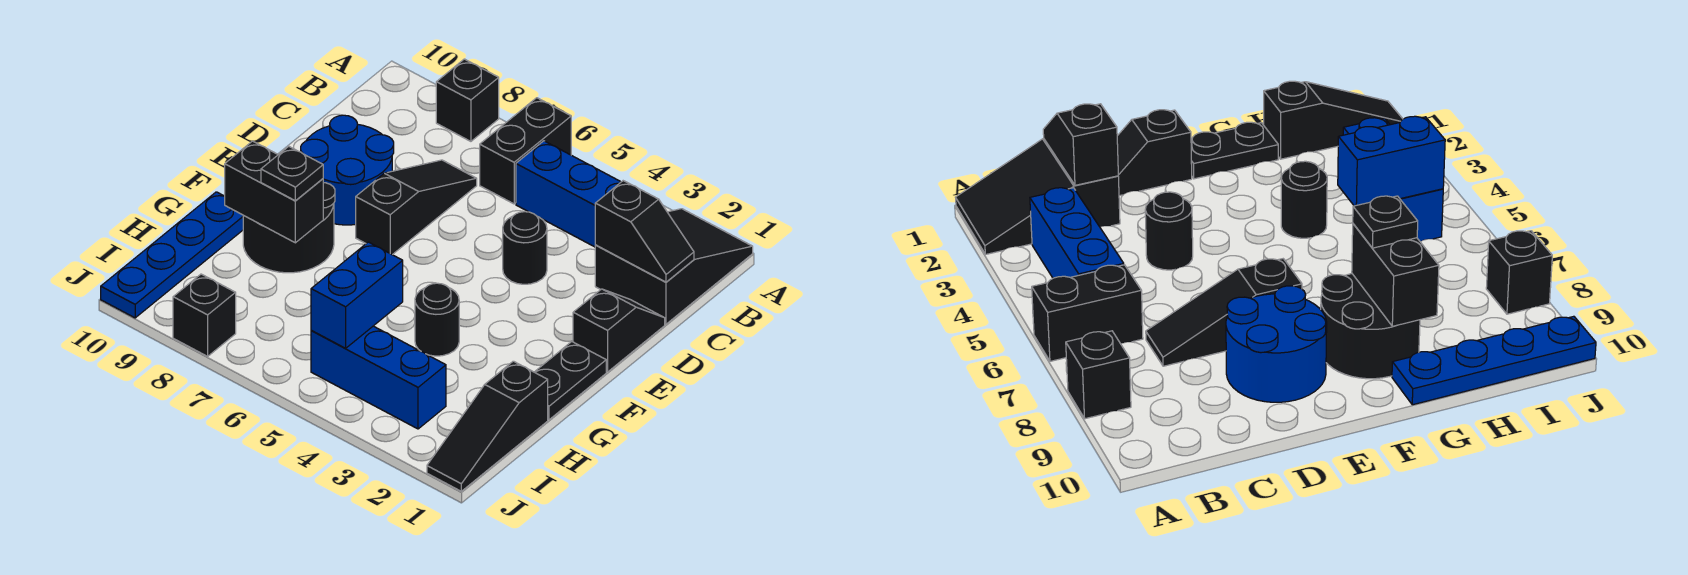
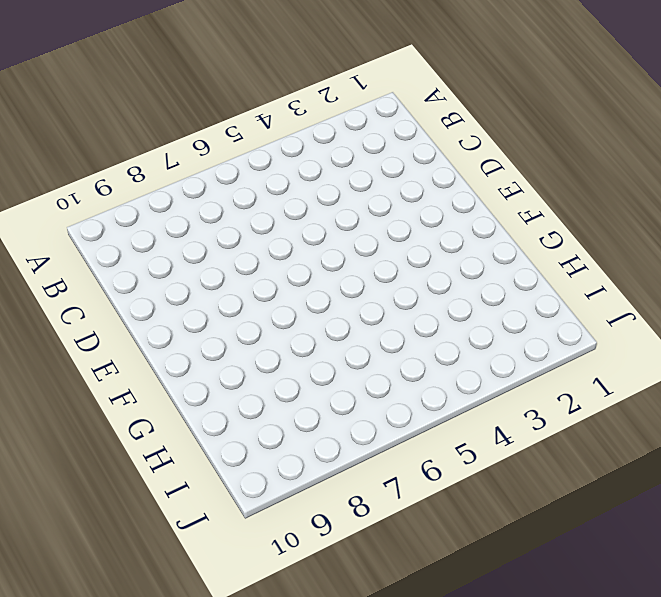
none -> black 2x3 slope [595,209,753,324]
none -> black 1x2 brick [480,98,571,204]
none -> black 1x1 brick [436,59,499,141]

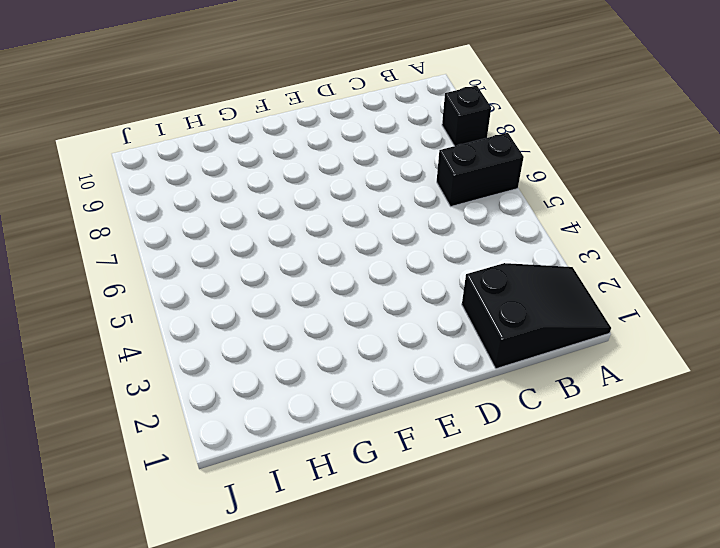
none -> blue 1x3 brick [516,141,621,247]
none -> black 1x3 slope [356,160,477,255]
none -> black 1x2 slope [573,289,665,372]

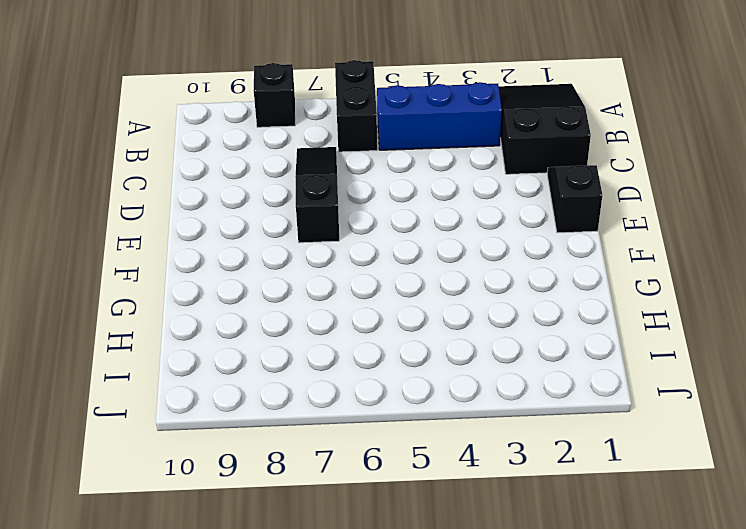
none -> black 1x1 round brick [503,212,547,284]
none -> blue 2x2 round brick [301,115,394,225]
none -> black 1x2 plate [535,342,606,420]

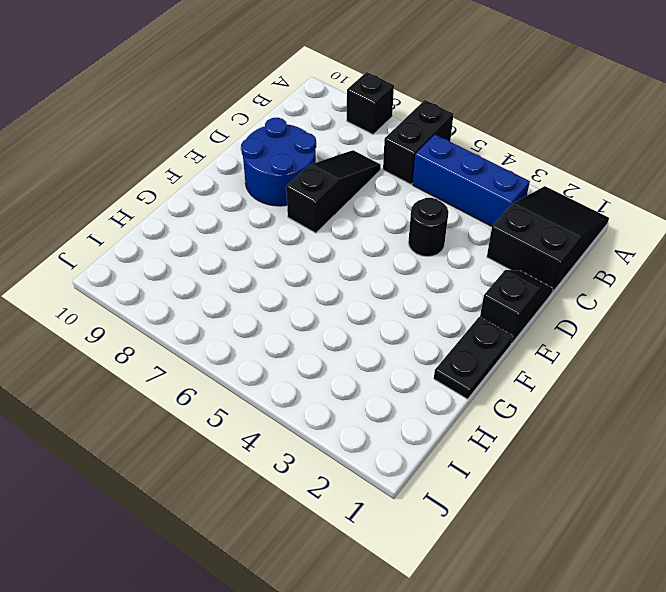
none -> black 2x2 round brick [243,183,335,273]
none -> black 1x1 round brick [415,283,459,356]
none -> blue 1x4 plate [101,192,243,318]

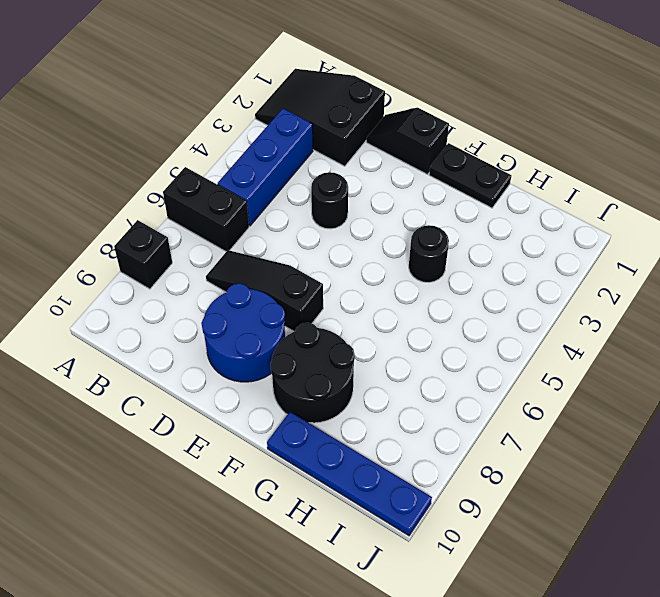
none -> black 1x3 slope [427,361,548,491]
none -> blue 1x3 brick [311,326,446,429]
none -> black 1x1 brick [173,274,236,356]

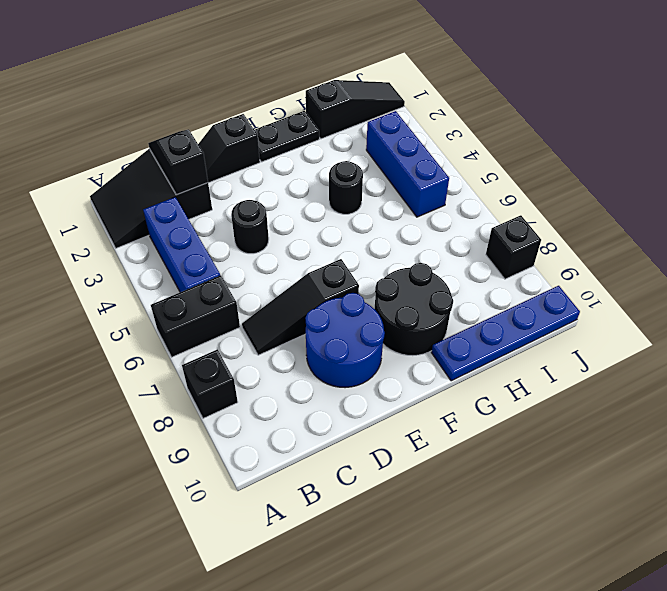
none -> black 1x2 brick [225,141,324,243]
none -> blue 1x2 brick [311,242,403,348]
none -> black 1x1 plate [261,146,323,201]

